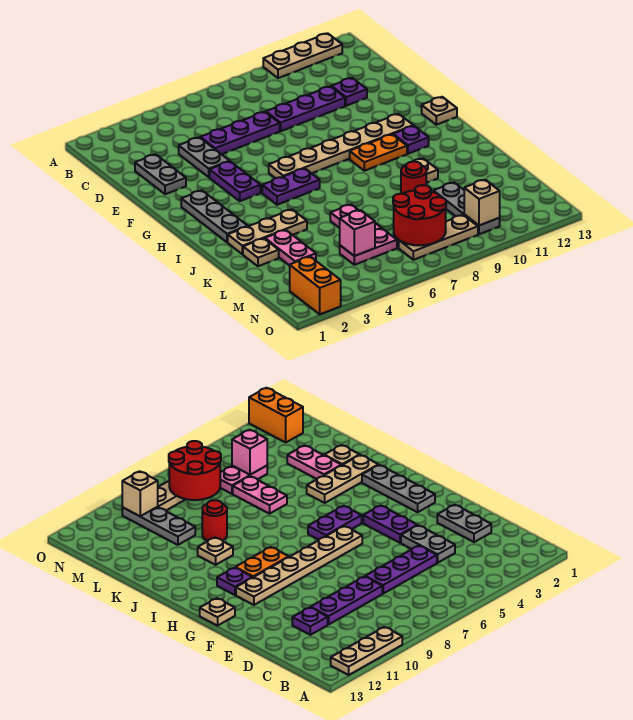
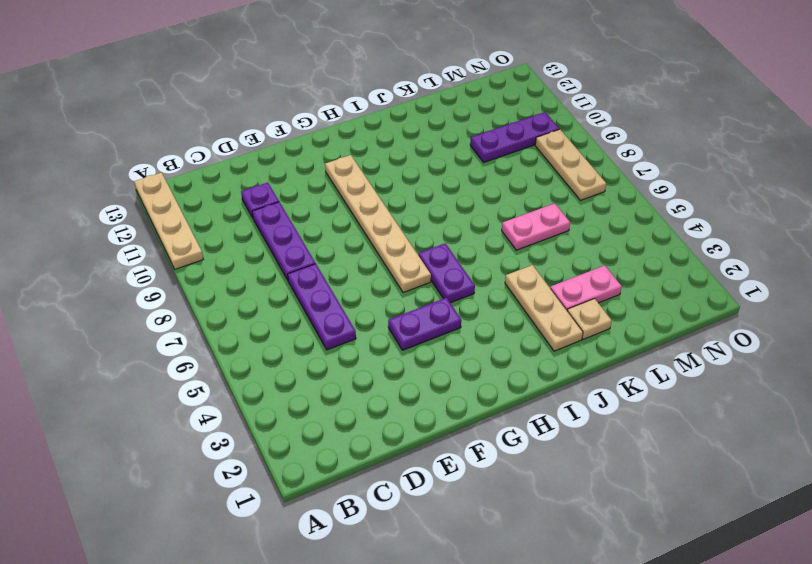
tan 1x4 plate [134,173,203,269] -> tan 1x3 plate [263,33,342,78]
purple 1x3 plate [470,112,559,162] -> grey 1x3 plate [433,183,500,234]
none -> grey 1x2 plate [135,154,186,194]
none -> grey 1x2 plate [179,137,230,177]
none -> grey 1x3 plate [181,190,248,242]

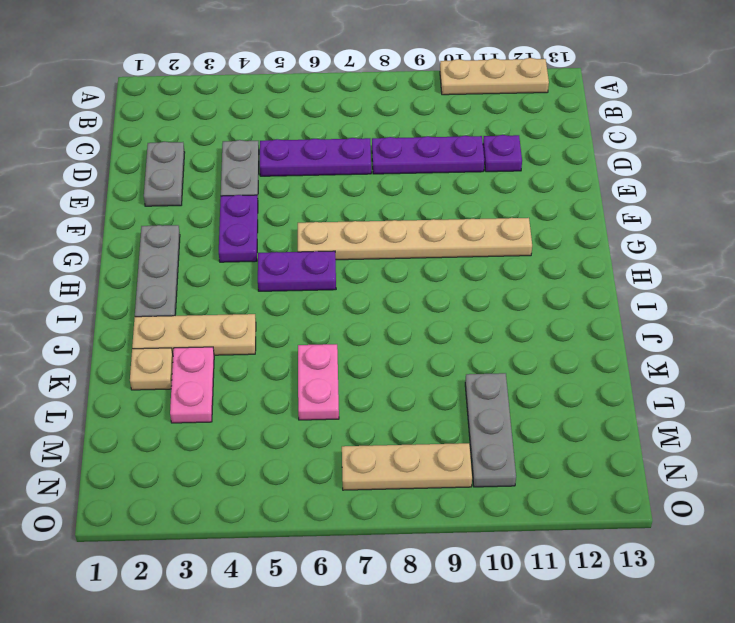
none -> tan 1x1 plate [422,97,457,125]
none -> orange 1x2 plate [350,134,407,171]
none -> purple 1x1 plate [393,126,429,154]

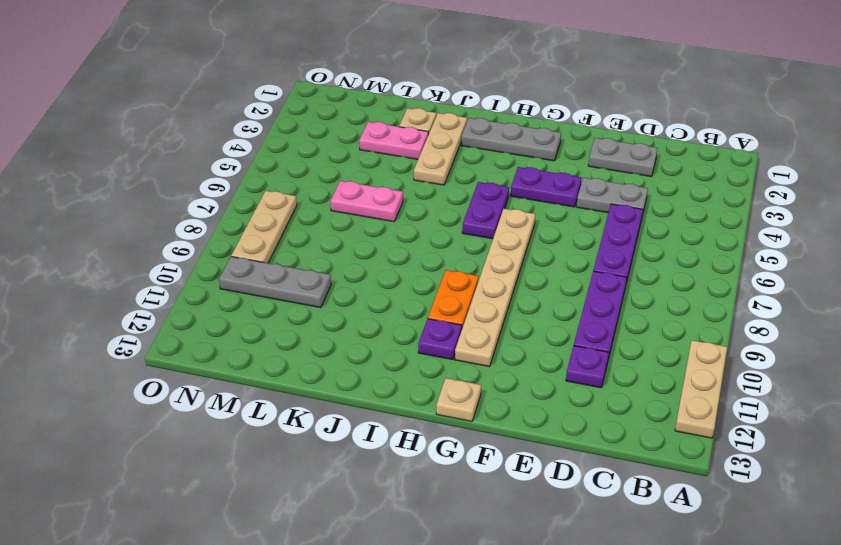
none -> tan 1x1 plate [402,159,438,183]
none -> red 1x1 round brick [401,162,426,194]
none -> pink 1x2 plate [340,228,397,265]

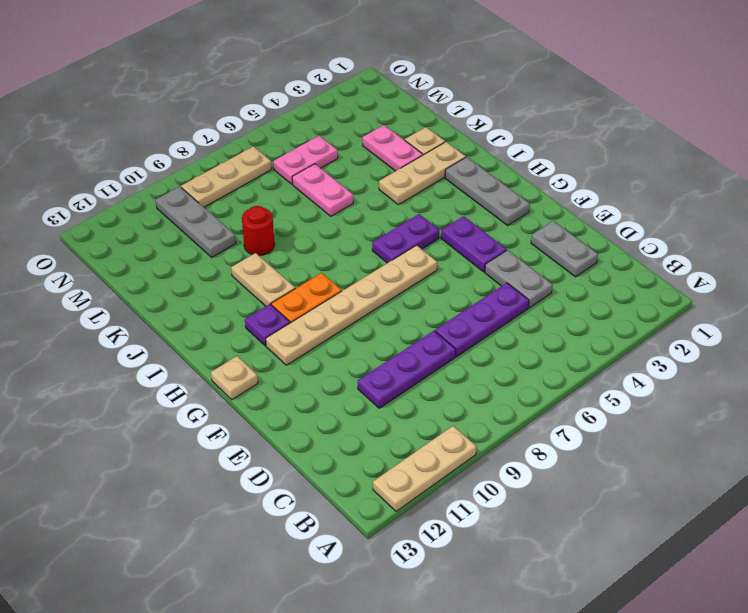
tan 1x2 plate [231,253,295,306] -> tan 1x1 plate [402,159,438,183]
none -> purple 1x1 plate [331,78,367,106]
none -> orange 1x2 brick [290,257,341,314]
none -> pink 1x1 brick [340,210,375,256]

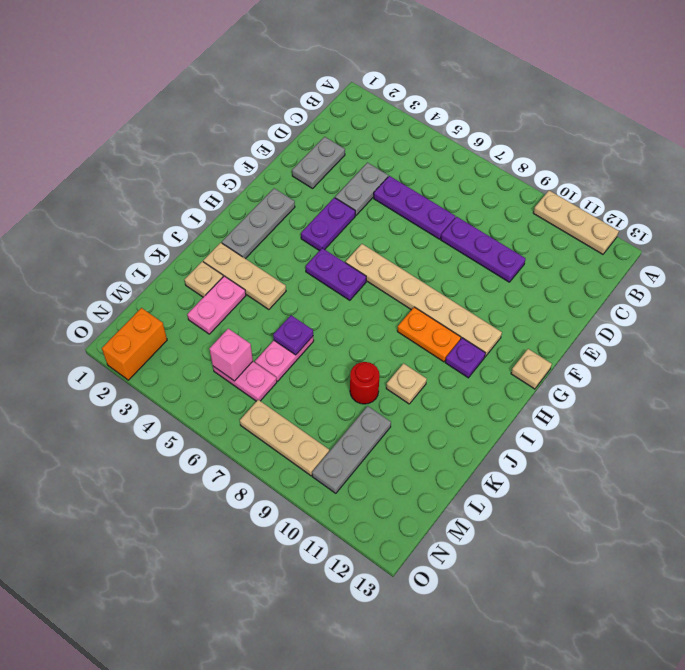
purple 1x1 plate [273,315,313,355] -> purple 1x1 plate moved to [331,78,367,106]
none -> red 2x2 round brick [393,185,446,245]
none -> tan 1x1 brick [464,180,500,225]

